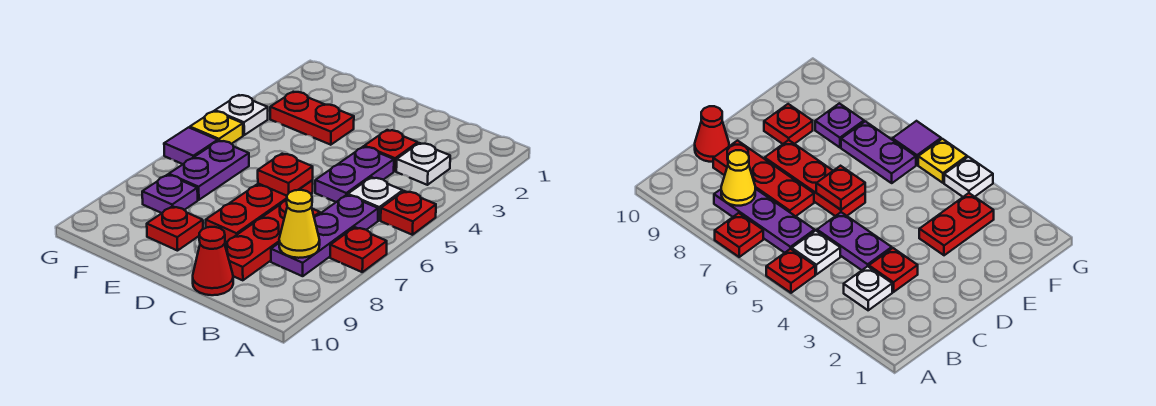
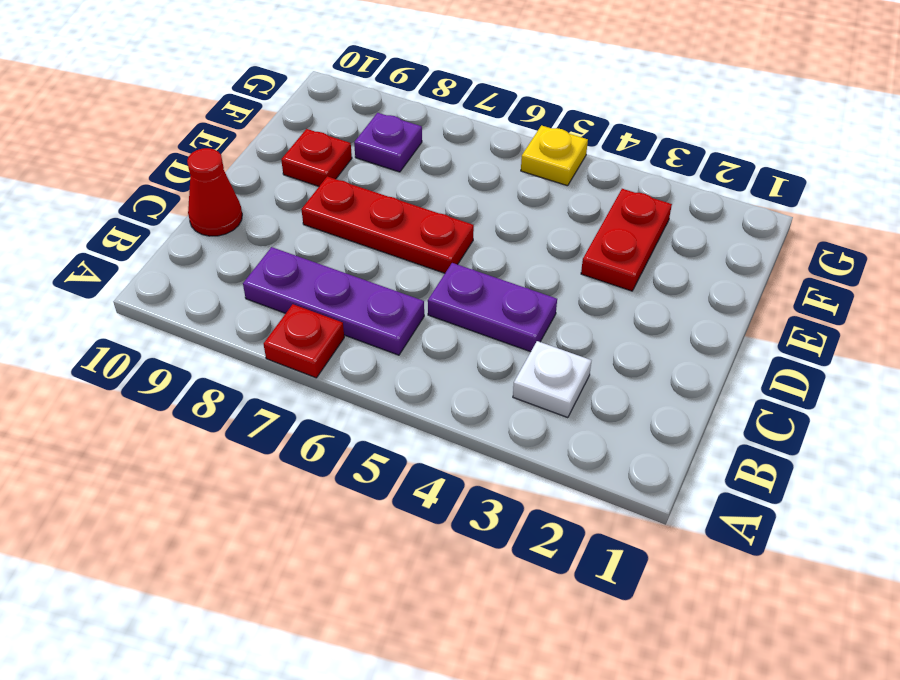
none -> red 1x1 plate [381,191,436,235]
none -> white 1x1 plate [348,177,403,220]
none -> red 1x1 plate [364,130,418,171]

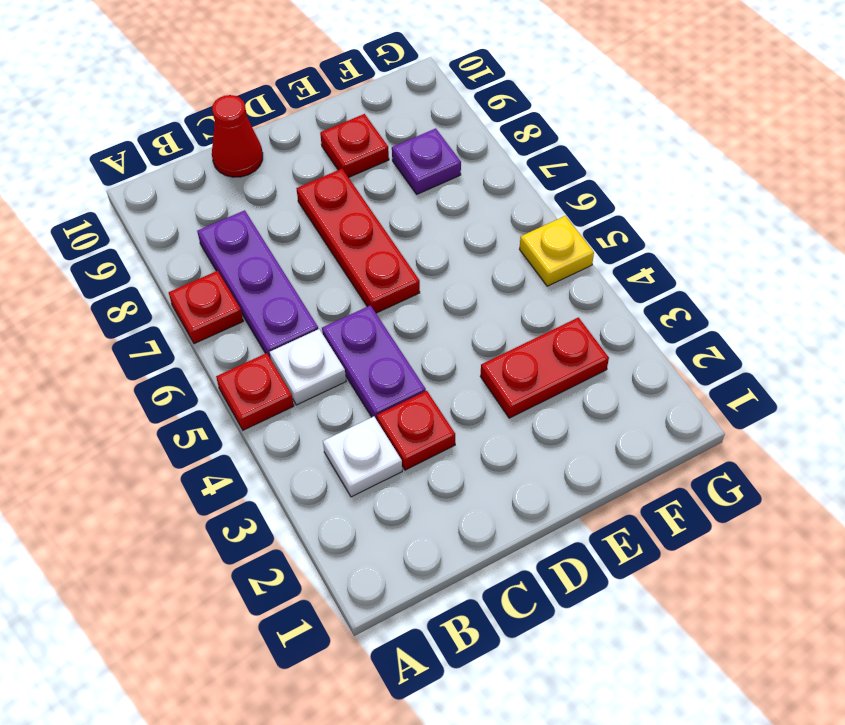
none -> red 1x3 plate [225,200,320,280]
none -> purple 1x2 plate [169,140,249,200]
none -> white 1x1 plate [215,95,268,135]

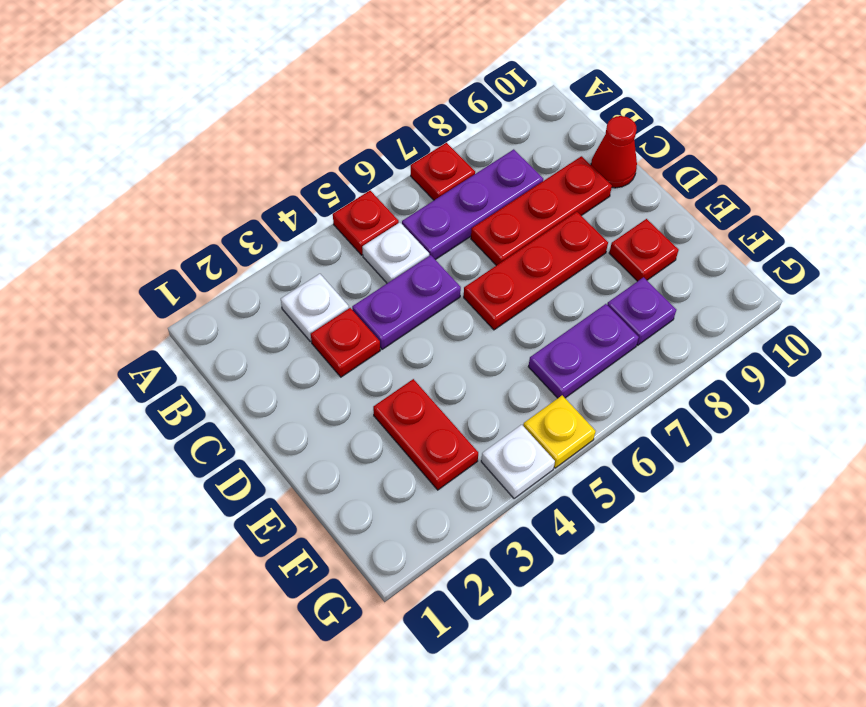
none -> purple 1x1 tile [164,127,218,164]
none -> yellow 1x1 cone [279,190,320,258]
none -> red 1x1 plate [258,154,313,196]

